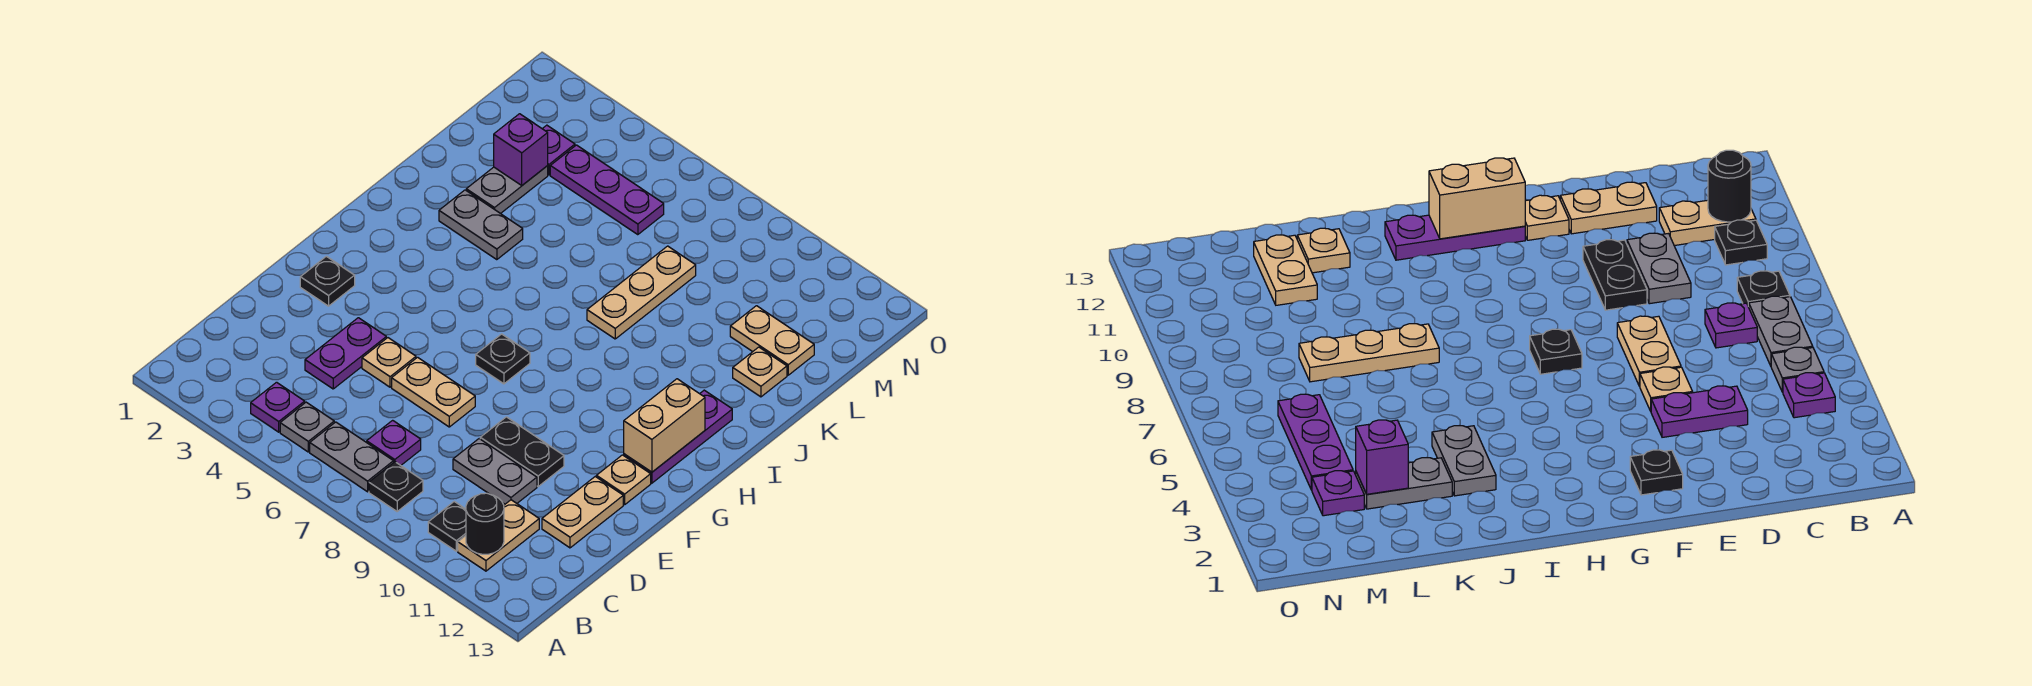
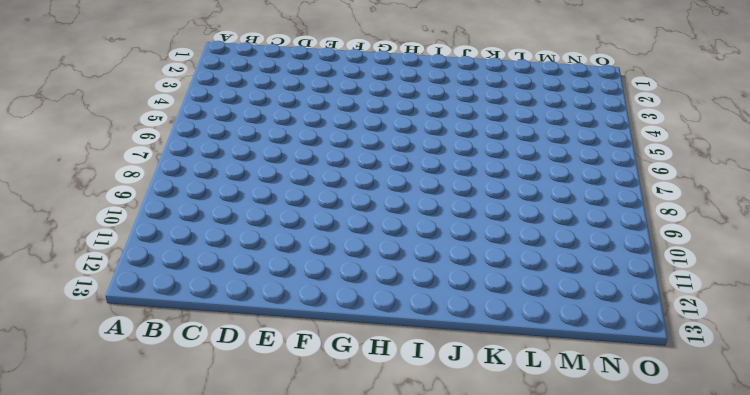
none -> purple 1x1 plate [251,382,305,432]
none -> grey 1x1 plate [280,402,334,452]
none -> grey 1x2 plate [310,422,394,492]

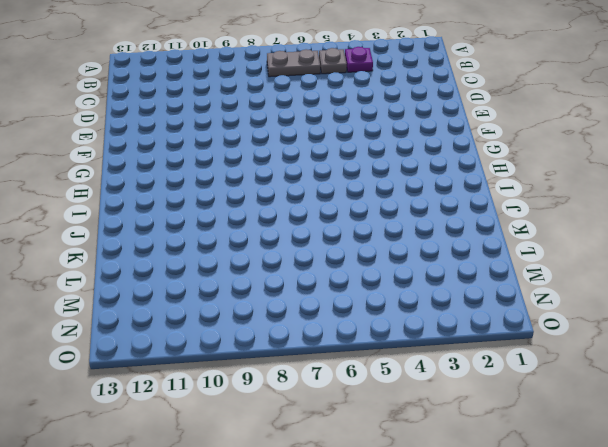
none -> black 1x1 plate [369,462,423,511]
none -> black 1x1 plate [428,502,466,551]
none -> tan 1x2 plate [458,500,539,571]

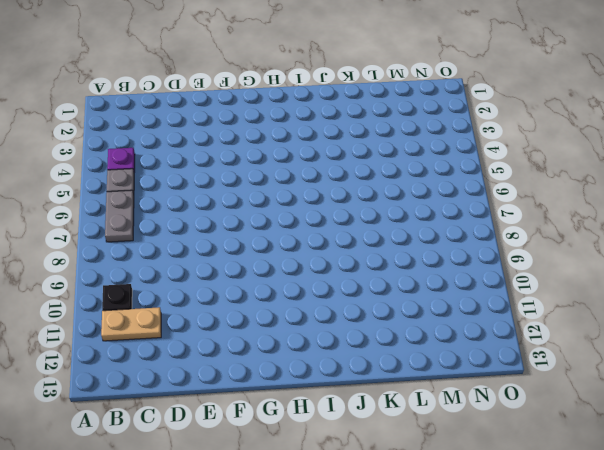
none -> black 1x1 plate [369,462,423,511]
none -> purple 1x1 plate [367,420,421,465]
none -> purple 1x2 plate [305,318,386,389]

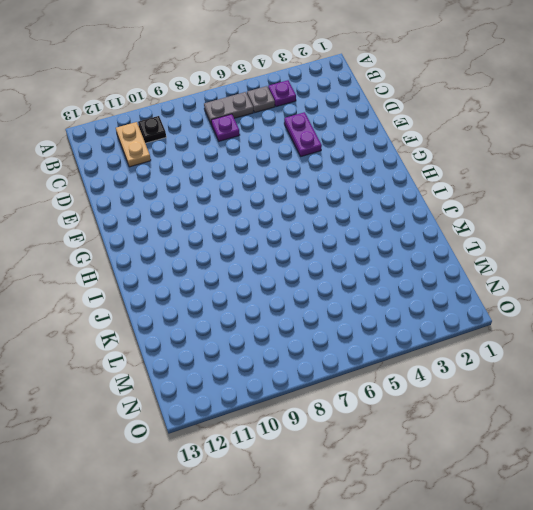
none -> black 1x1 plate [369,462,423,511]
none -> grey 1x2 plate [453,439,537,504]
none -> tan 1x2 plate [542,477,623,548]

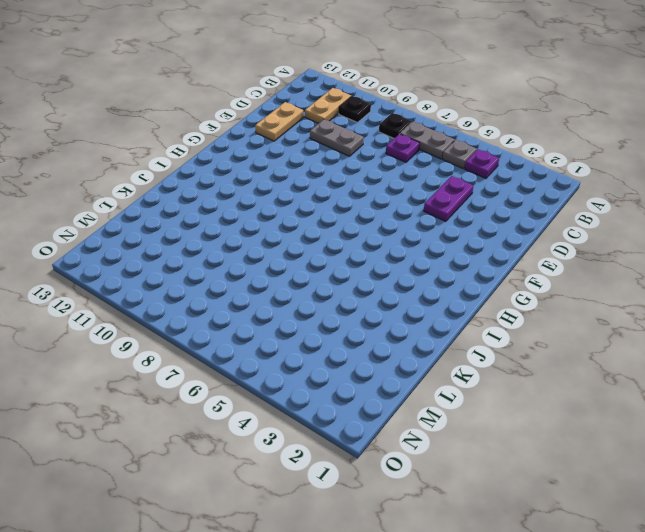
none -> tan 1x1 plate [362,338,416,387]
none -> tan 1x2 plate [392,357,475,427]
none -> black 1x2 plate [480,417,564,486]

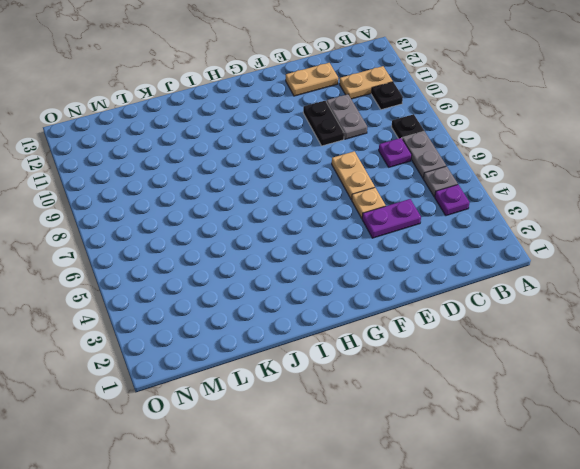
none -> black 1x1 plate [300,256,355,306]
none -> tan 1x1 plate [596,455,651,505]
none -> black 1x1 plate [476,334,530,384]

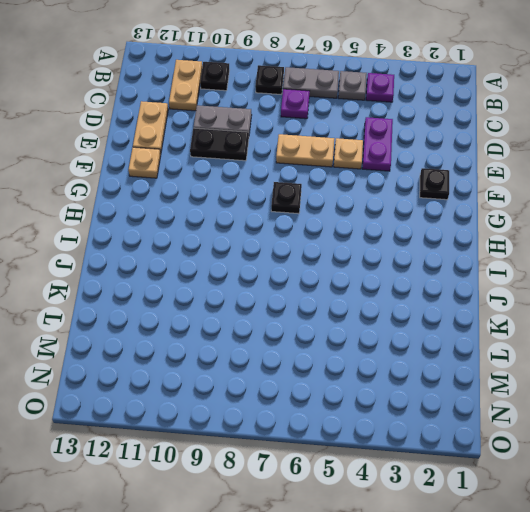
none -> purple 1x3 plate [624,390,732,483]
none -> grey 1x2 plate [439,190,523,260]
none -> tan 1x3 plate [587,246,696,339]

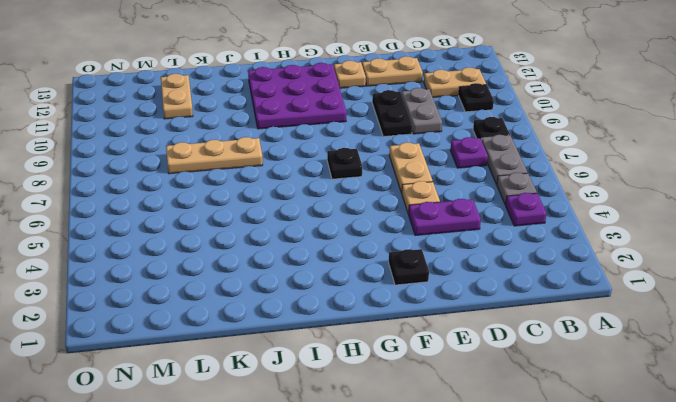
purple 3x3 plate [248,63,347,129] -> purple 1x3 plate [624,390,732,483]
none -> grey 1x2 plate [439,190,523,260]
none -> grey 1x2 plate [466,166,548,214]
none -> tan 1x1 plate [733,347,787,397]

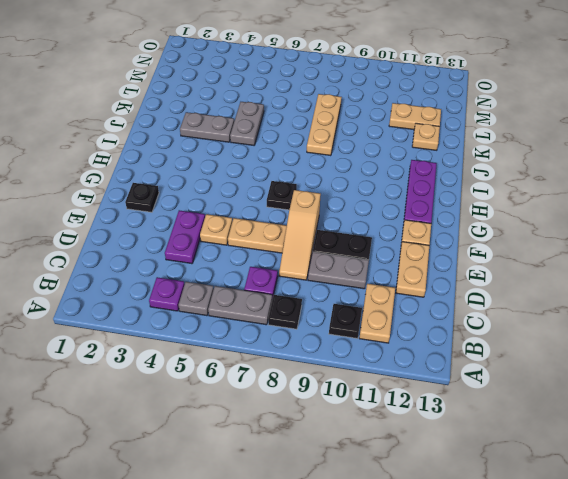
tan 1x3 slope [279,190,321,280] -> none
grey 1x2 plate [230,102,264,145] -> grey 1x2 plate moved to [466,166,548,214]
none -> purple 1x1 plate [542,125,575,175]
none -> purple 1x3 plate [550,145,664,235]
none -> black 1x1 round brick [466,493,504,554]

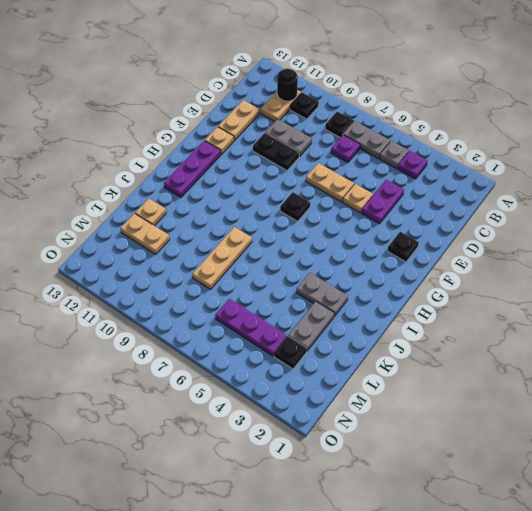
black 1x1 plate [274,336,307,369] -> purple 1x1 plate [542,125,575,175]
none -> tan 1x2 brick [624,379,705,472]
none -> purple 1x1 brick [494,114,548,185]

